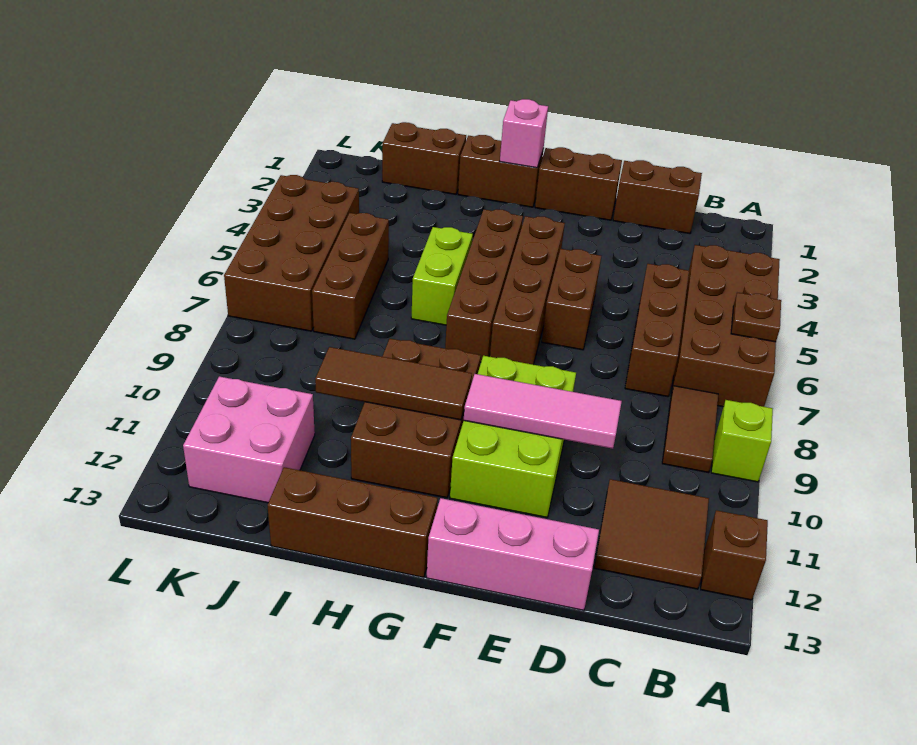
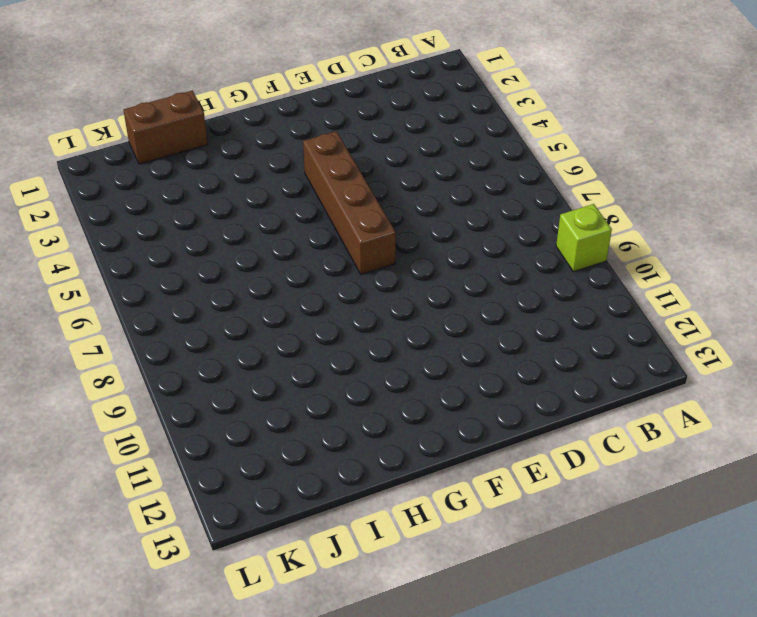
none -> brown 2x4 brick [671,245,780,407]
none -> brown 1x1 brick [701,510,768,600]
none -> brown 1x2 tile [662,386,718,473]

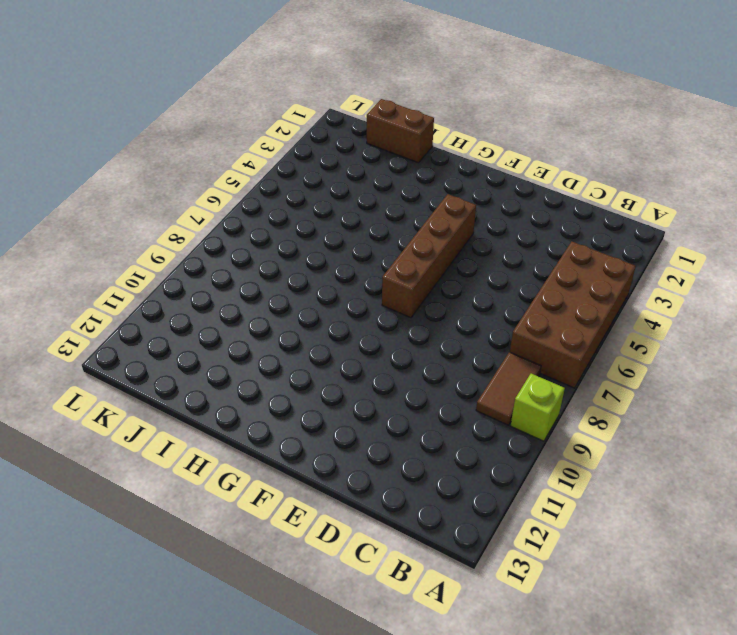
none -> brown 1x1 brick [701,510,768,600]
none -> brown 2x2 tile [594,479,709,589]
none -> brown 1x2 brick [613,160,702,234]

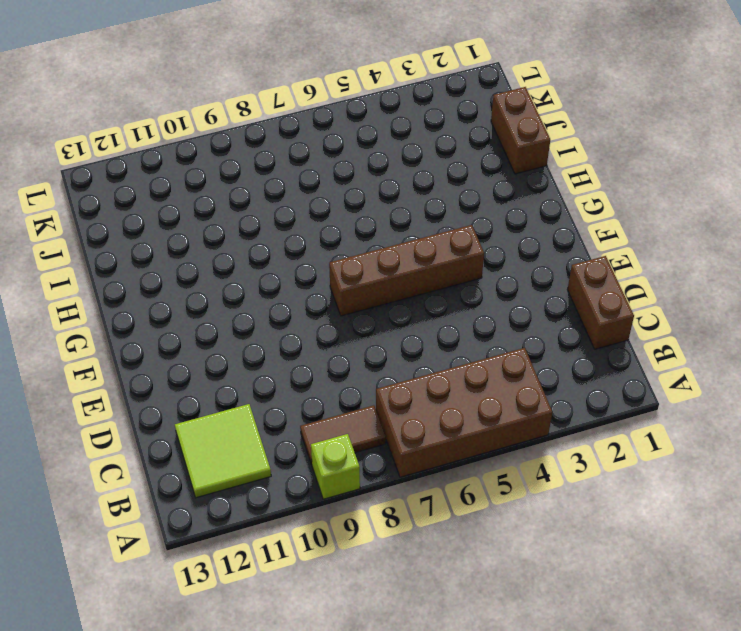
lime 2x2 tile [175,404,271,498] -> brown 2x2 tile [594,479,709,589]
none -> brown 1x1 brick [701,510,768,600]
none -> brown 1x3 brick [625,264,689,397]
none -> pink 1x3 brick [426,498,599,610]

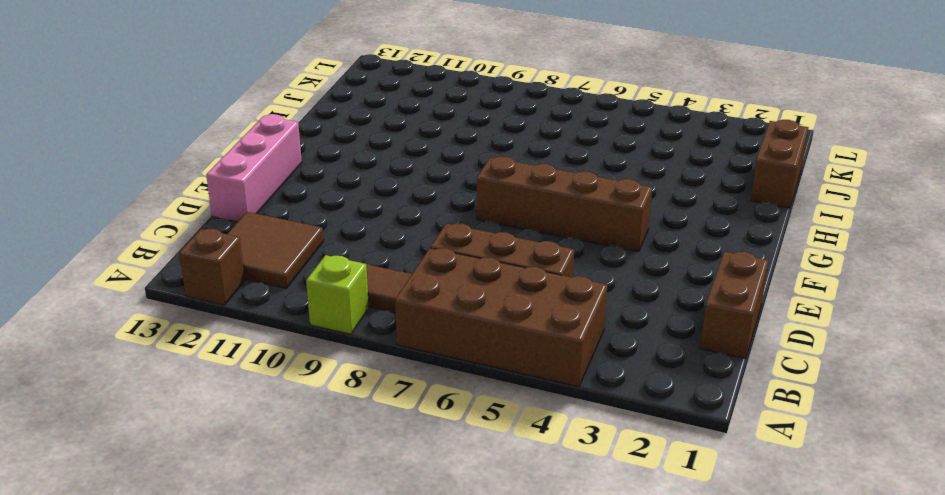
none -> brown 1x2 brick [535,147,622,220]
none -> brown 1x2 brick [542,249,601,350]
none -> lime 2x3 brick [450,356,576,517]

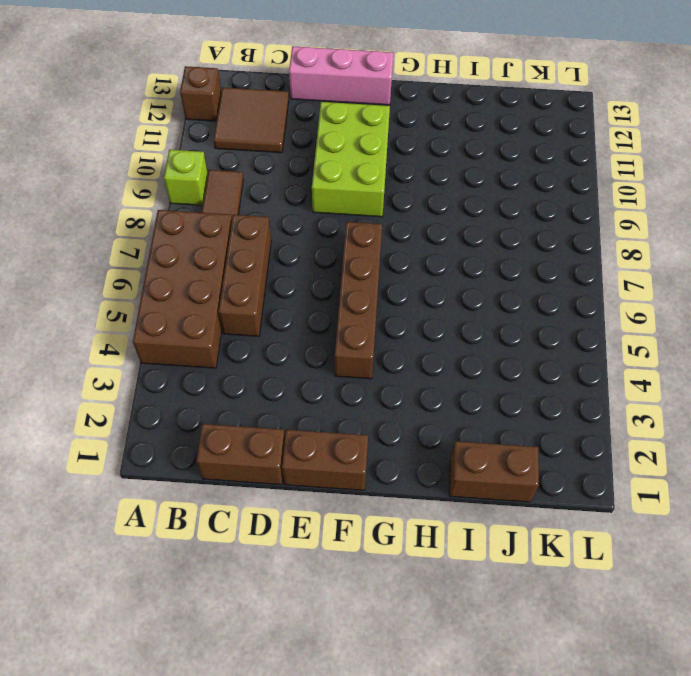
none -> brown 1x2 brick [542,249,601,350]
none -> brown 1x2 brick [458,135,544,207]
none -> brown 1x4 brick [445,209,523,362]

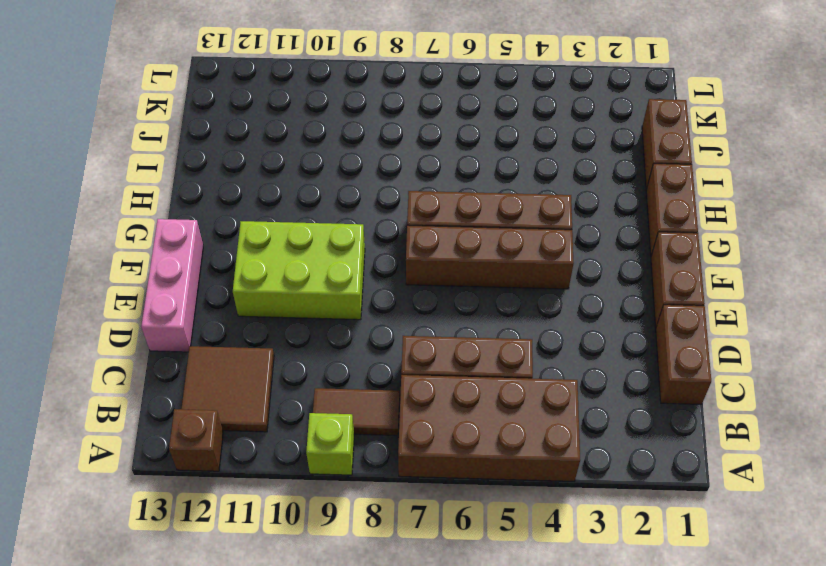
none -> brown 1x2 brick [542,249,601,350]
none -> brown 2x3 brick [351,339,481,498]
none -> brown 1x3 brick [267,467,438,578]

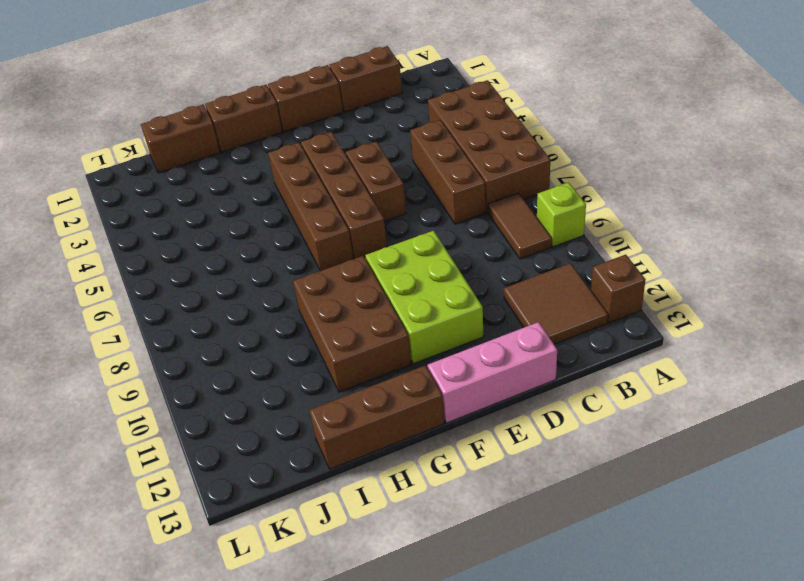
none -> lime 1x2 brick [411,227,473,325]
none -> brown 1x3 brick [312,213,389,339]
none -> pink 2x2 brick [183,376,315,503]

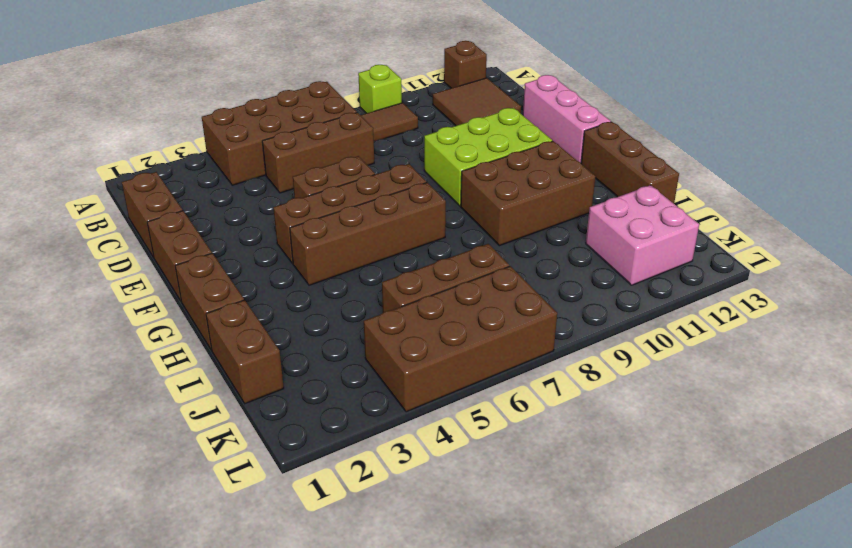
none -> lime 1x2 brick [411,227,473,325]
none -> brown 1x1 plate [731,293,781,342]
none -> pink 1x3 tile [464,374,622,449]

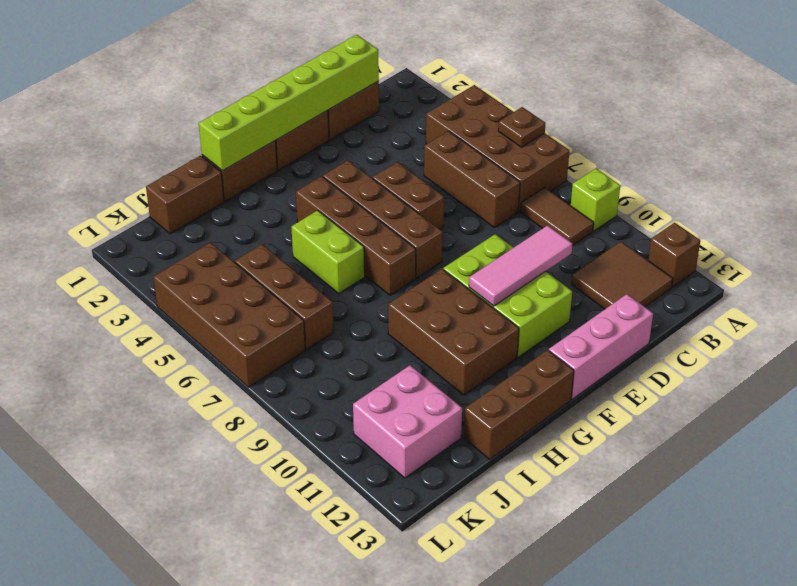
lime 1x6 brick [199,35,379,171] -> pink 1x1 brick [500,99,548,168]
none -> brown 1x3 tile [315,347,472,420]

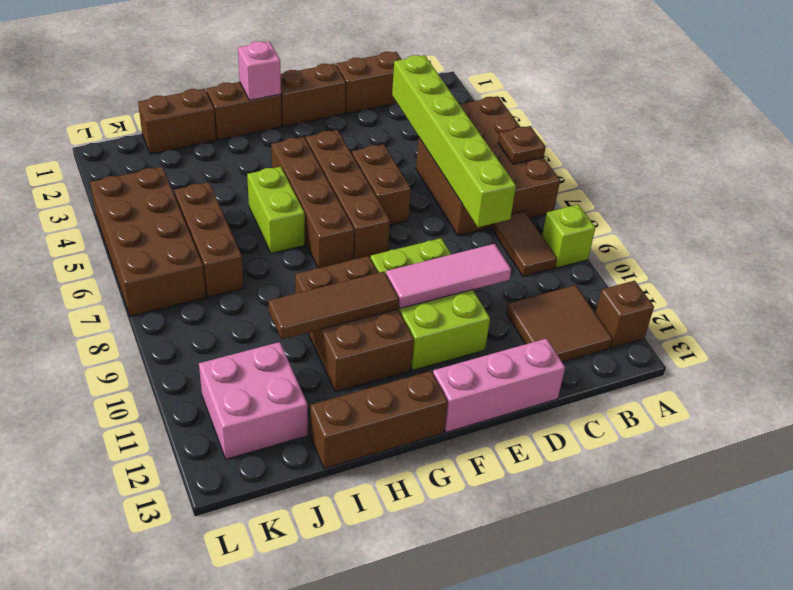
lime 1x6 brick [392,55,516,227] -> none

